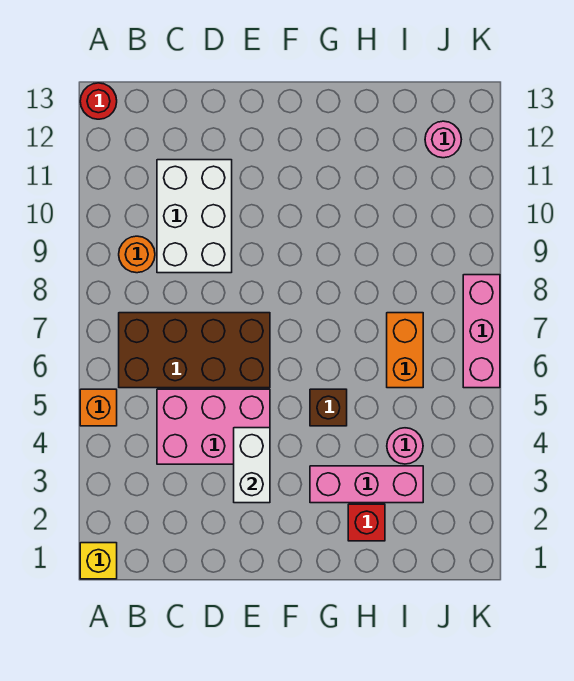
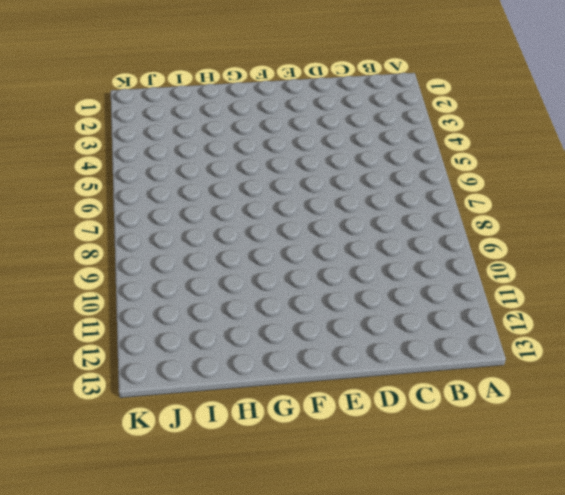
none -> yellow 1x1 brick [80,543,117,579]
none -> orange 1x1 brick [80,389,117,426]
none -> red 1x1 round brick [80,83,117,119]

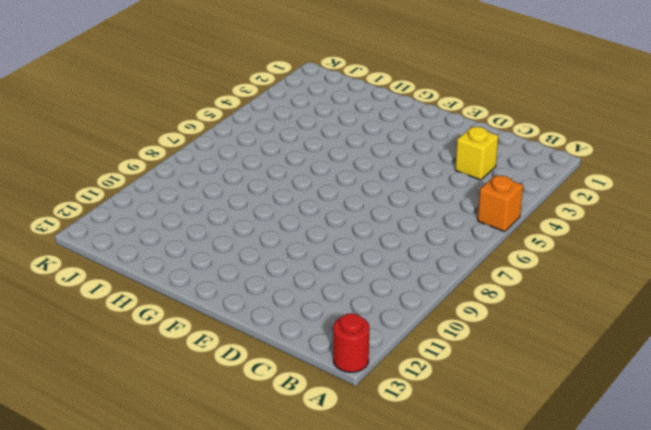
yellow 1x1 brick [455,126,498,180] -> yellow 1x1 brick moved to [80,543,117,579]
none -> brown 2x4 brick [119,313,270,388]
none -> orange 1x1 round brick [119,236,155,273]
none -> pink 2x3 brick [157,389,270,464]

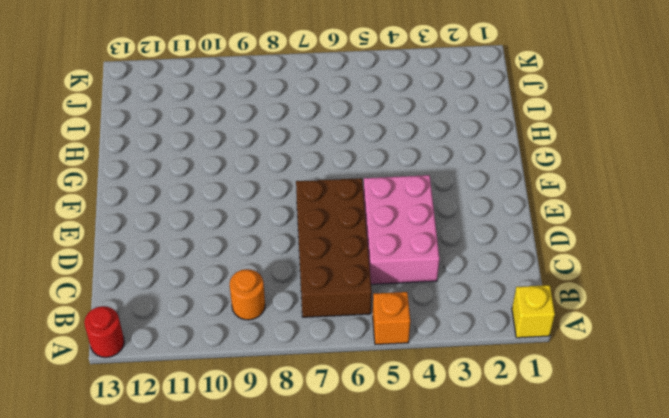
none -> white 2x3 brick [157,160,232,273]
none -> pink 1x3 brick [310,466,423,503]
none -> brown 1x1 brick [310,389,347,426]

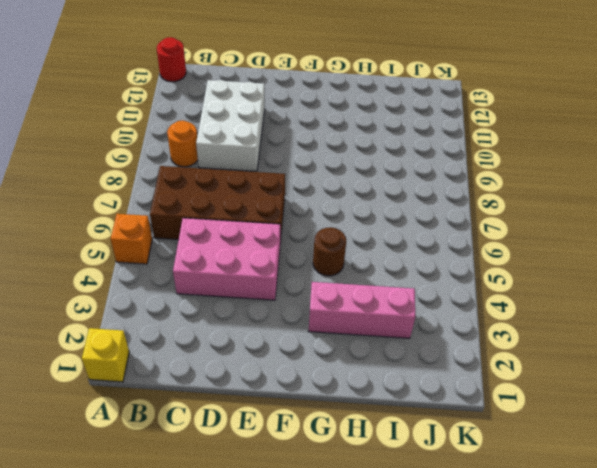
brown 1x1 round brick [313,227,346,276] -> brown 1x1 brick [310,389,347,426]
none -> red 1x1 brick [348,504,385,541]
none -> pink 1x1 round brick [387,428,423,464]
none -> orange 1x2 brick [387,313,423,388]

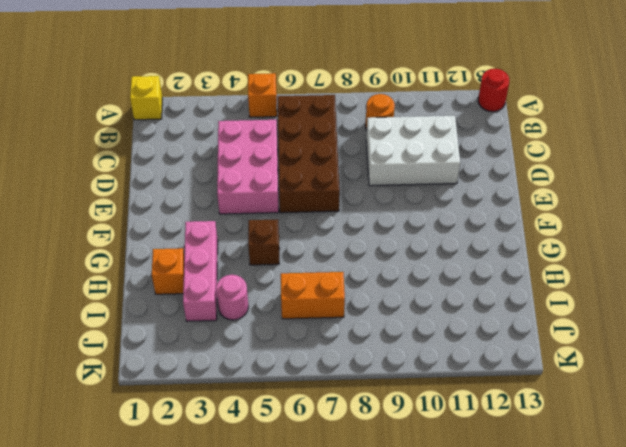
orange 1x1 brick [152,248,184,294] -> red 1x1 brick [348,504,385,541]
none -> pink 1x1 round brick [425,121,461,158]
none -> pink 1x3 brick [463,275,500,388]
none -> white 1x2 brick [234,428,270,503]

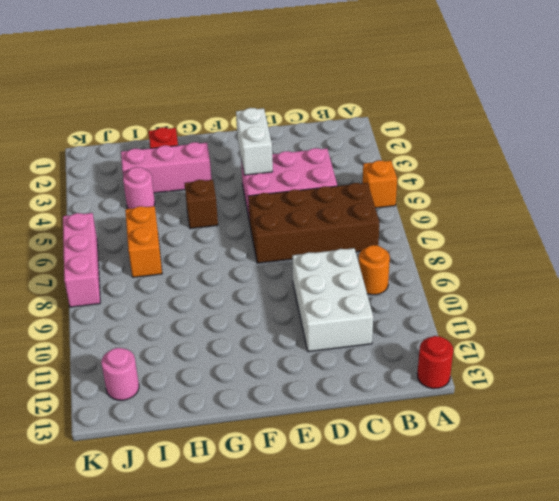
none -> yellow 1x1 brick [80,543,117,579]

